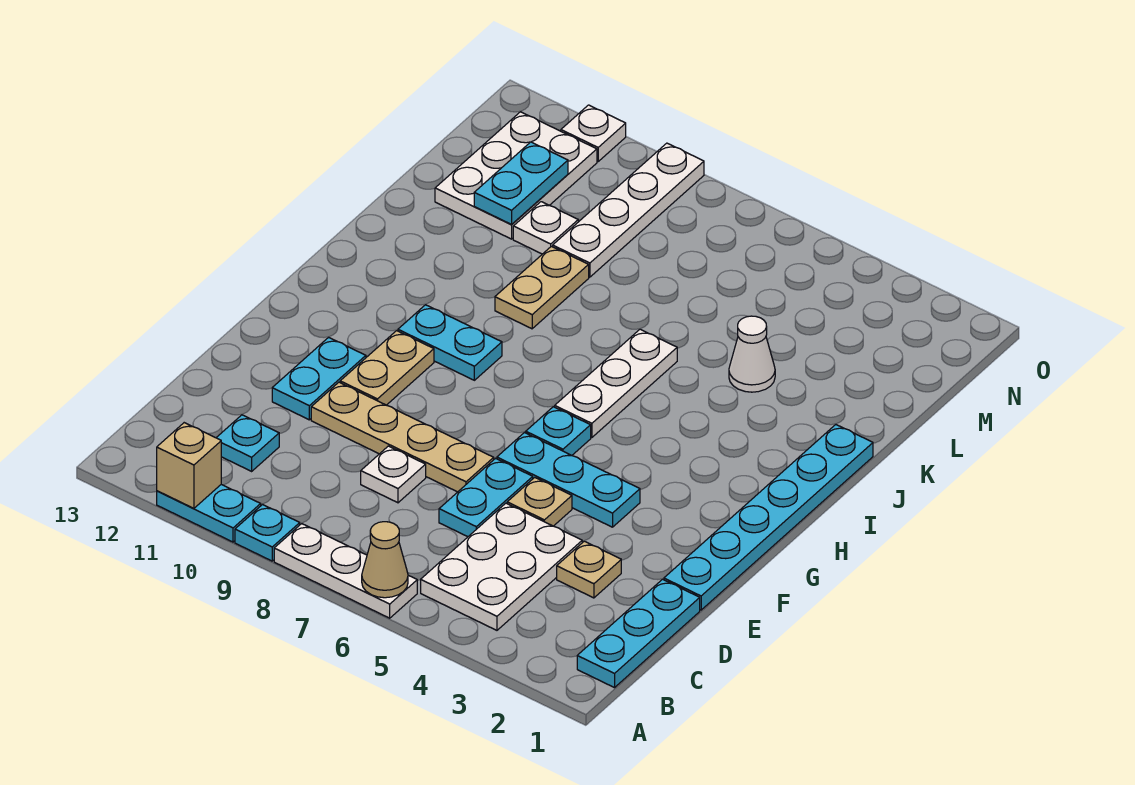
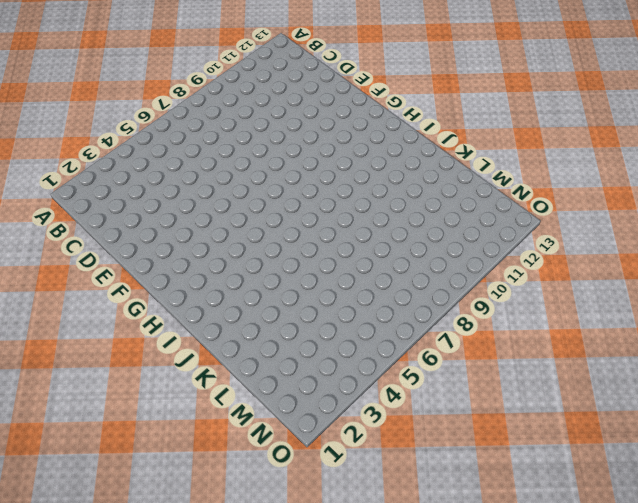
none -> white 1x3 plate [274,524,417,618]
none -> cyan 1x1 plate [235,505,300,561]
none -> cyan 1x2 plate [157,485,261,542]

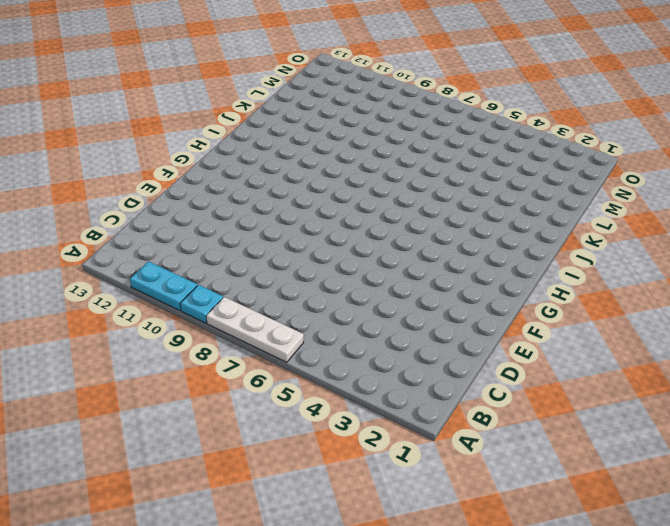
none -> cyan 1x3 plate [577,579,700,688]
none -> white 2x3 plate [421,503,582,630]
none -> cyan 1x1 plate [216,415,279,471]

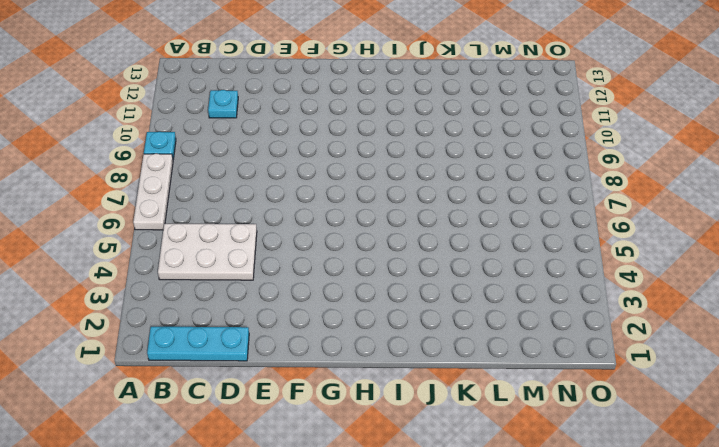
none -> cyan 1x2 plate [157,485,261,542]
none -> tan 1x1 plate [557,541,621,598]
none -> cyan 1x2 plate [439,458,533,537]

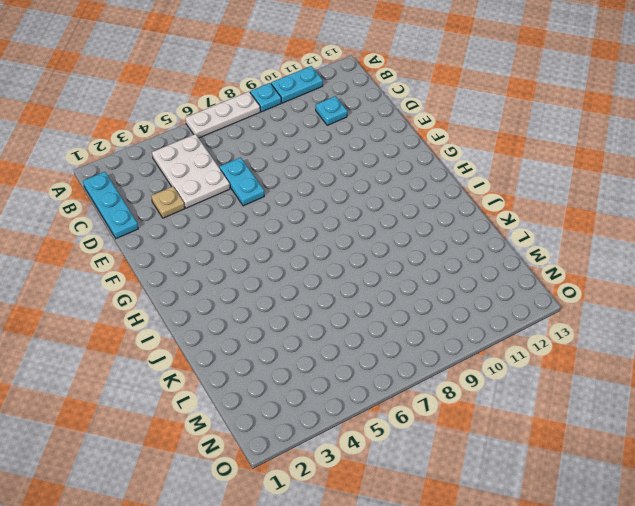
none -> white 1x1 plate [361,446,426,503]
none -> cyan 1x6 plate [664,425,873,610]
none -> tan 1x1 plate [507,477,572,526]

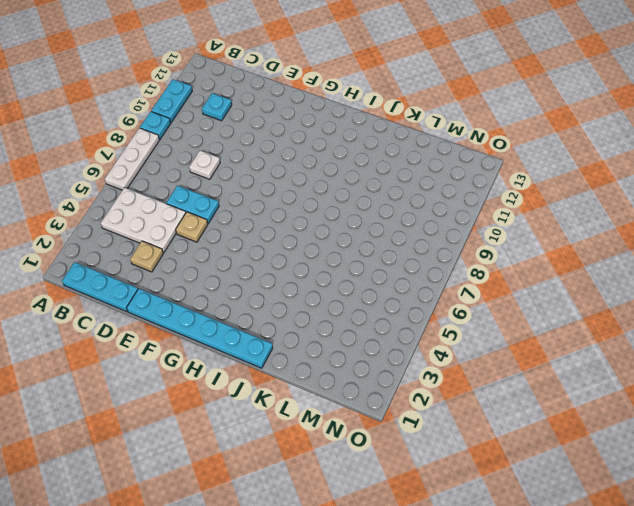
none -> tan 1x4 plate [311,382,494,492]
none -> cyan 1x2 plate [272,337,366,420]
none -> cyan 1x3 plate [497,433,640,527]

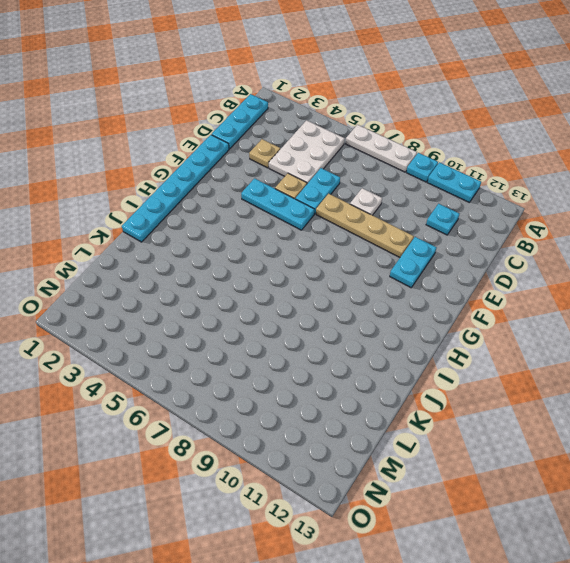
none -> tan 1x2 plate [340,331,434,405]
none -> cyan 1x1 plate [526,407,591,455]
none -> white 1x3 plate [555,329,677,437]

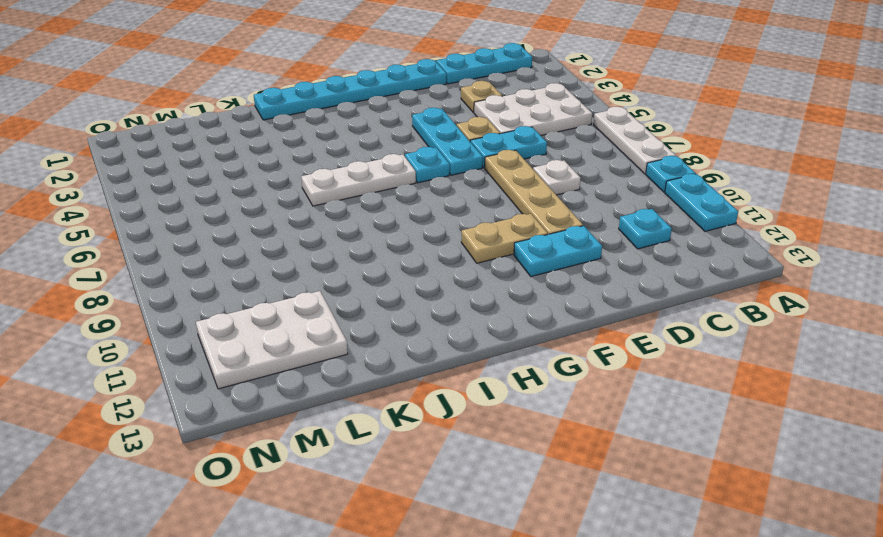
none -> cyan 1x2 plate [398,305,502,380]
none -> tan 1x2 plate [495,246,589,329]
none -> white 1x1 cone [729,316,775,392]

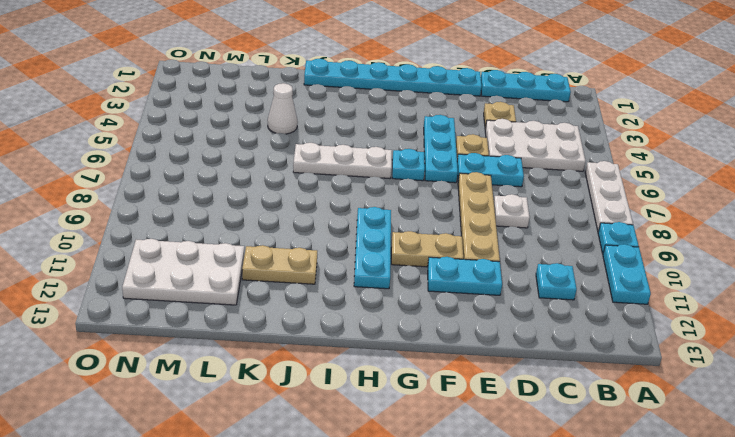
cyan 1x3 plate [354,207,391,289] -> cyan 1x2 plate [398,305,502,380]
tan 1x2 plate [242,245,317,284] -> tan 1x2 plate moved to [495,246,589,329]
none -> white 1x4 plate [553,143,704,277]
none -> white 1x1 plate [513,202,578,254]
none -> white 1x1 plate [561,105,626,161]

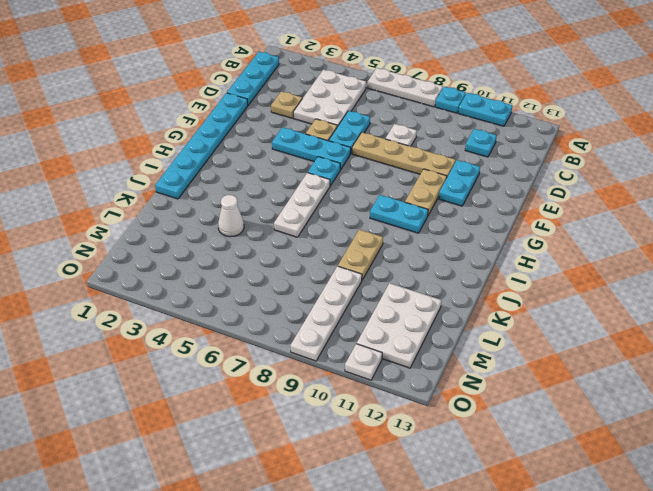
none -> white 1x1 plate [513,202,578,254]
none -> tan 1x1 cone [362,522,408,598]
none -> tan 1x1 brick [157,423,221,508]

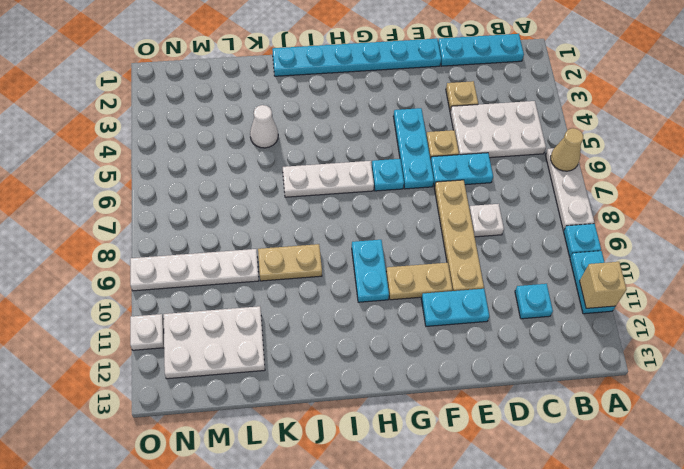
none -> white 1x1 plate [513,202,578,254]
none -> cyan 1x2 plate [474,142,568,224]

